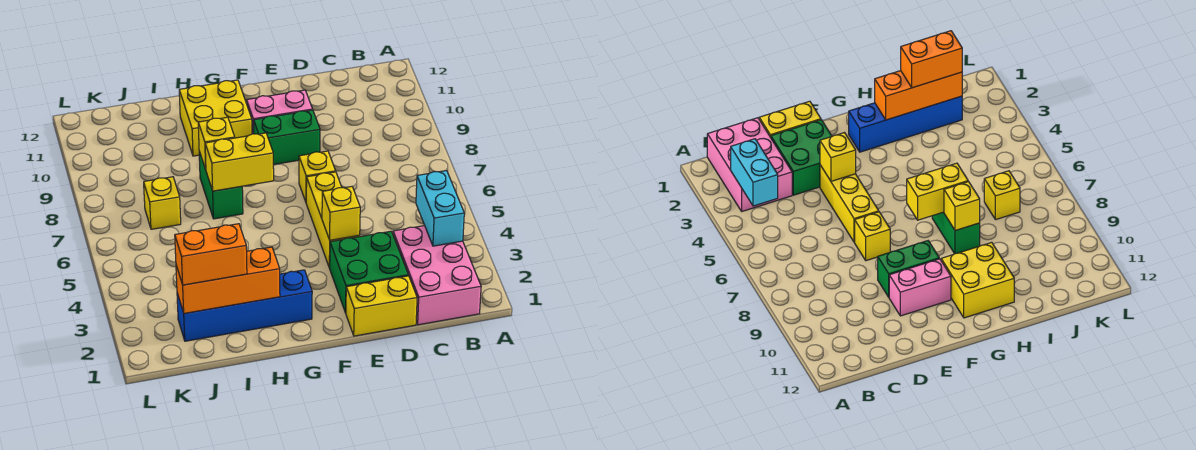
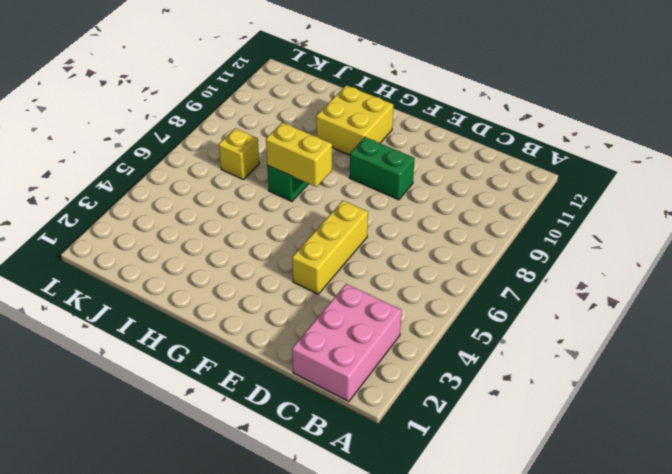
none -> yellow 1x2 brick [346,276,417,336]
none -> green 2x2 brick [330,231,408,313]
none -> yellow 1x1 brick [299,151,336,202]

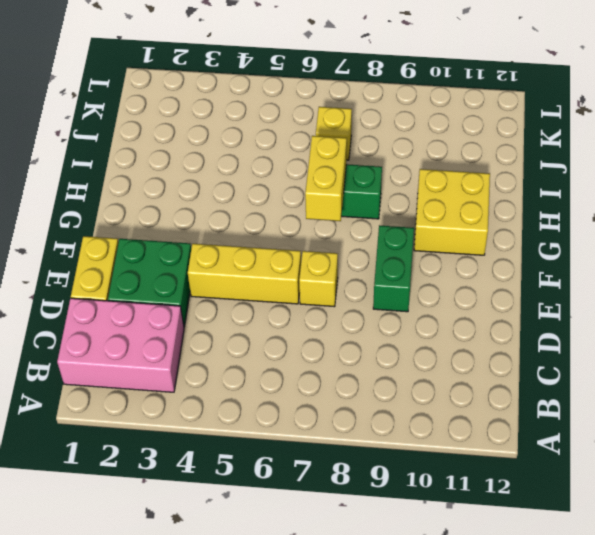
none -> pink 1x2 brick [247,90,313,134]
none -> blue 1x4 brick [177,270,312,341]
none -> cyan 1x2 brick [416,171,464,246]

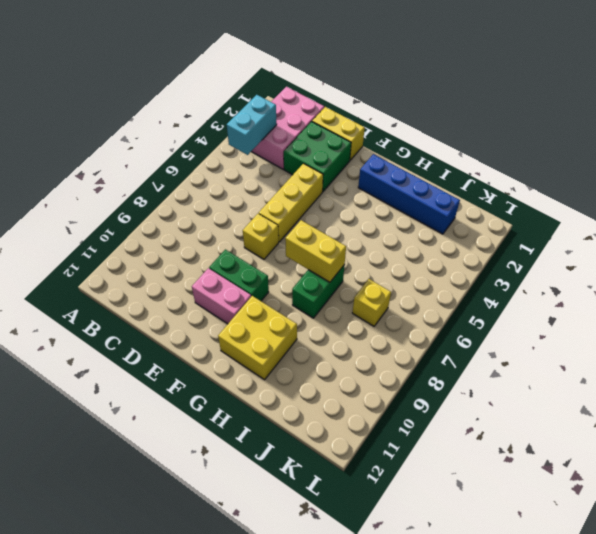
none -> yellow 1x1 brick [322,186,360,240]
none -> orange 1x3 brick [176,247,280,313]
none -> yellow 1x1 brick [198,117,235,169]

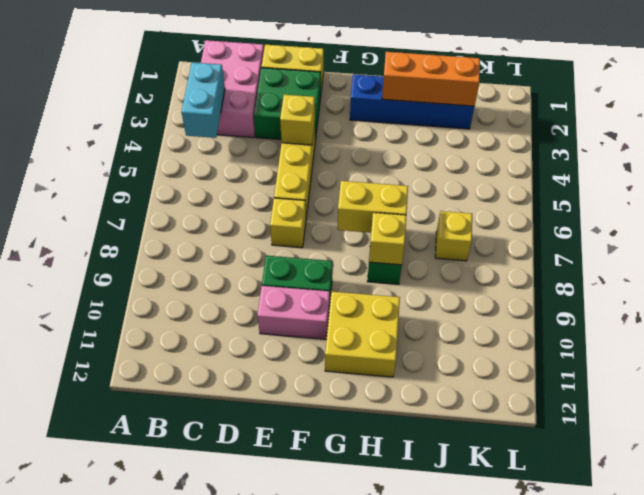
none -> orange 1x2 brick [175,224,247,285]

